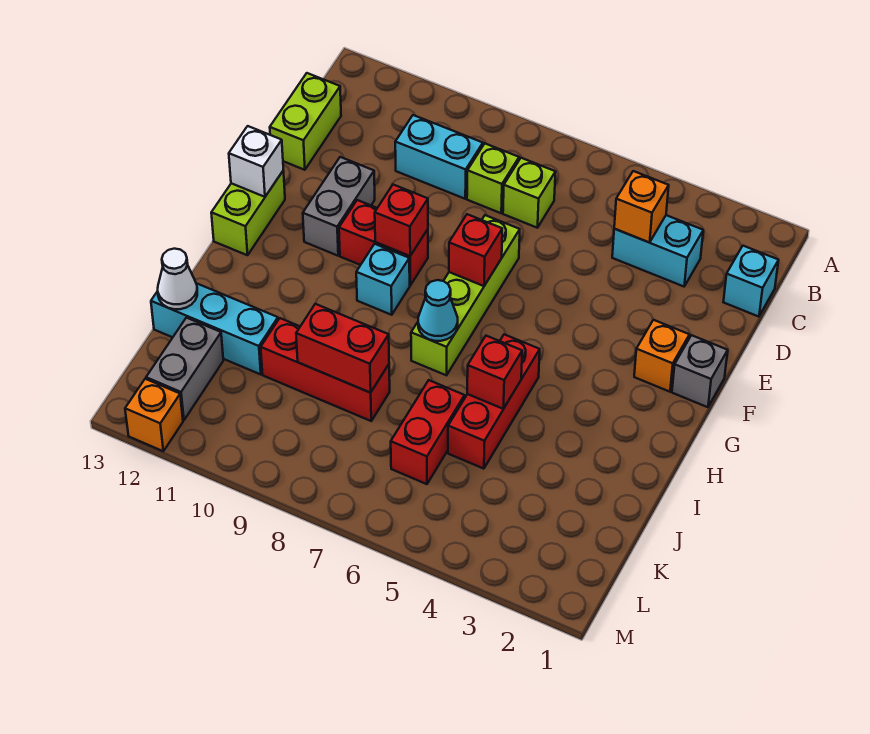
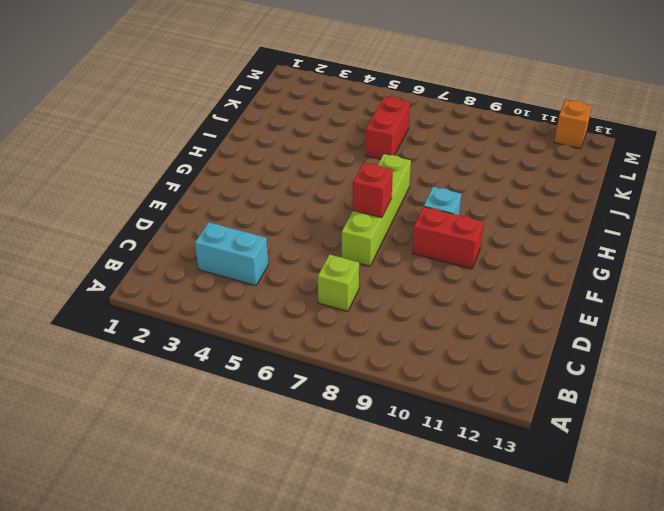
none -> cyan 1x1 brick [723,246,778,317]
none -> lime 1x1 brick [467,144,519,213]
none -> cyan 1x2 brick [395,115,483,199]

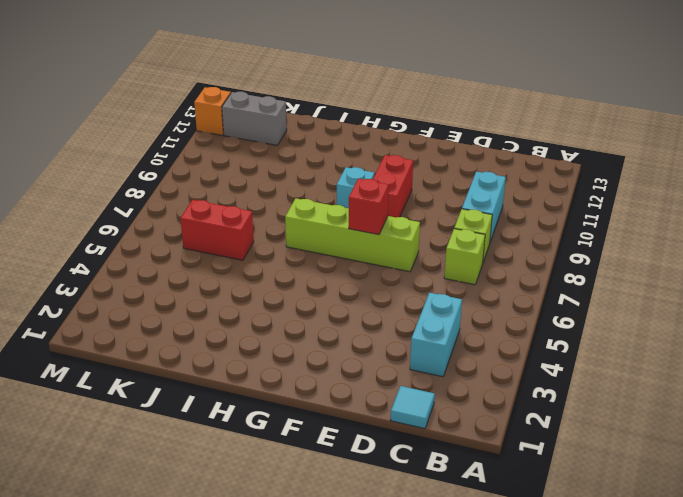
cyan 1x1 tile [391,386,435,429] -> cyan 1x1 brick [723,246,778,317]
none -> lime 1x2 brick [270,73,341,170]
none -> grey 1x2 brick [303,157,375,256]
none -> grey 1x1 brick [672,335,728,407]

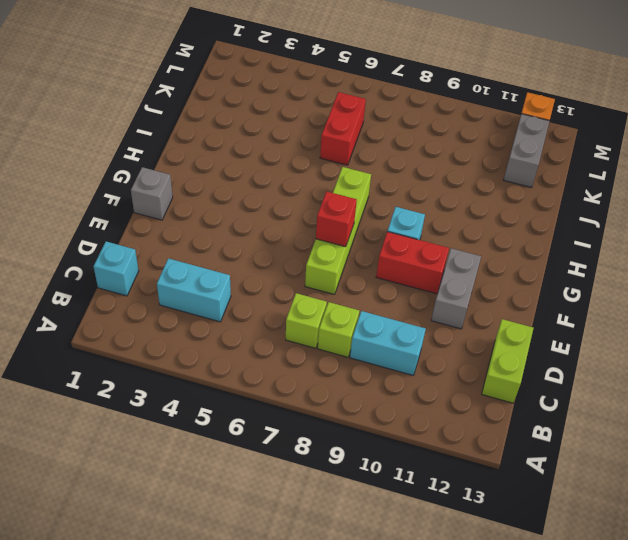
none -> orange 1x1 brick [634,320,689,392]
none -> lime 1x2 brick [211,171,285,255]
none -> red 1x3 brick [448,334,540,469]

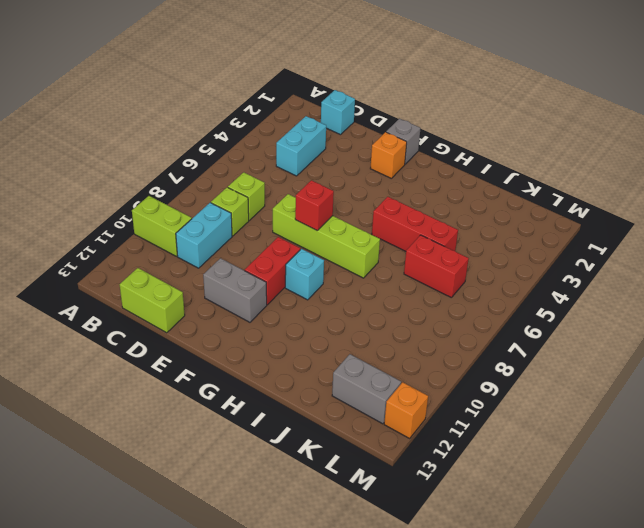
lime 1x2 brick [132,196,192,256] -> lime 1x2 brick moved to [211,171,285,255]
none -> red 1x3 brick [261,318,390,421]
none -> cyan 1x3 brick [151,283,278,375]
none -> orange 1x1 brick [614,171,669,243]

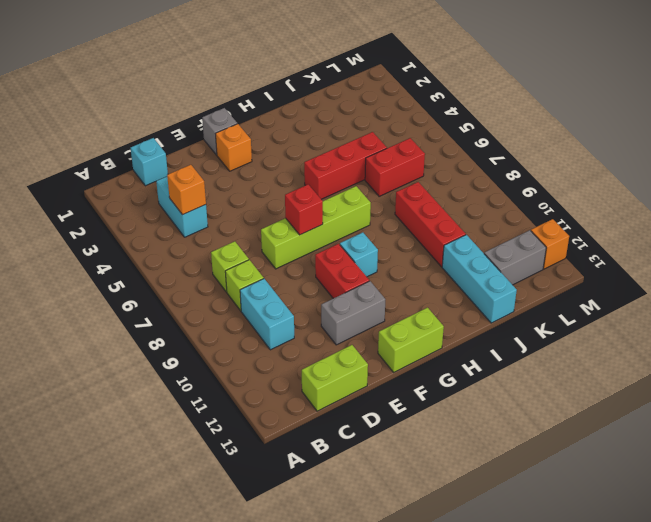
none -> red 1x1 brick [375,185,428,256]
none -> white 1x1 brick [229,126,283,197]
none -> cyan 1x1 cone [418,280,458,341]

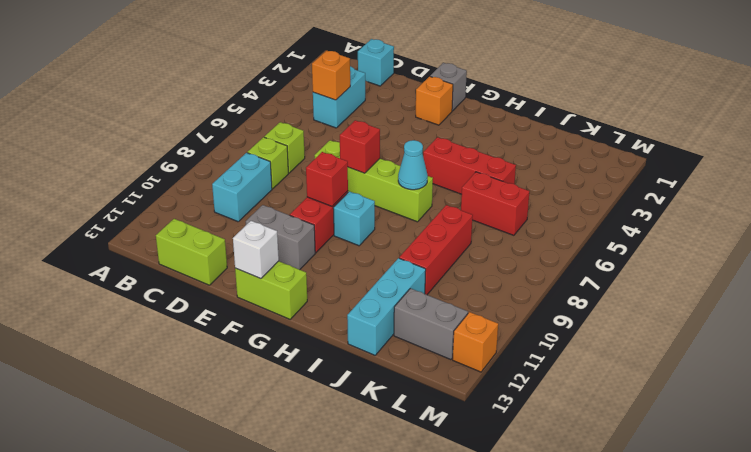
none -> red 1x1 brick [467,336,522,409]
none -> red 1x2 brick [296,304,389,393]
none -> white 1x1 cone [158,249,197,309]

